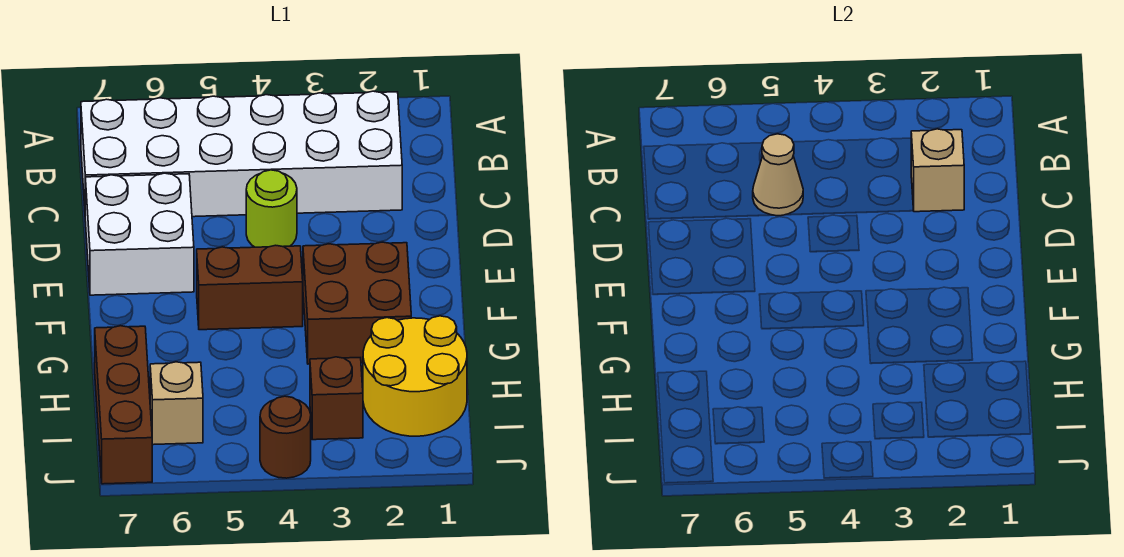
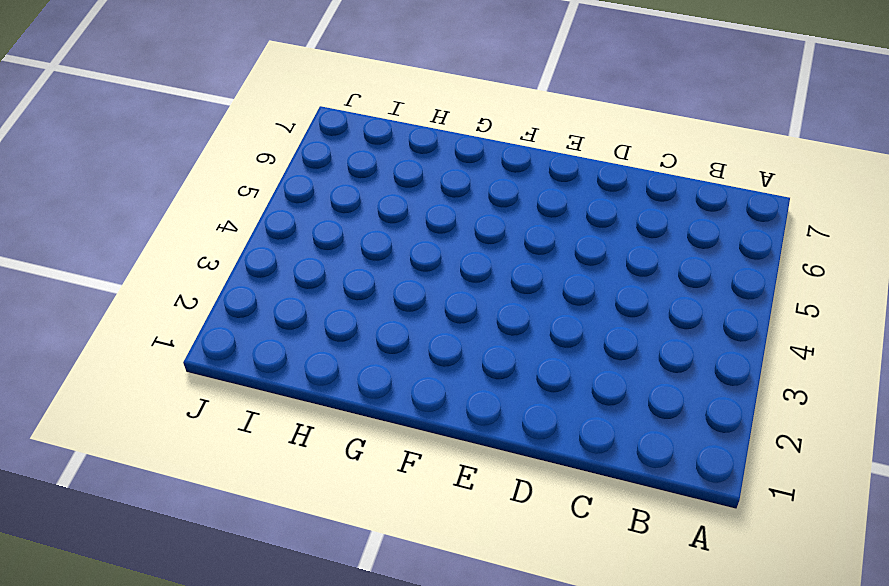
none -> white 2x6 brick [81,91,402,217]
none -> lime 1x1 round brick [246,170,297,247]
none -> white 2x2 brick [85,173,194,295]

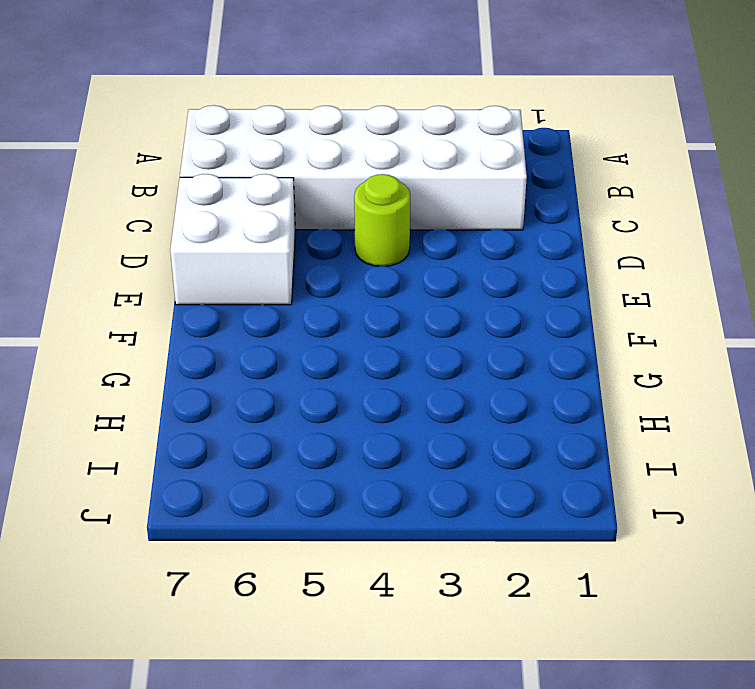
none -> brown 2x2 brick [303,242,411,364]
none -> brown 1x2 brick [197,245,303,330]
none -> yellow 2x2 round brick [363,316,467,436]

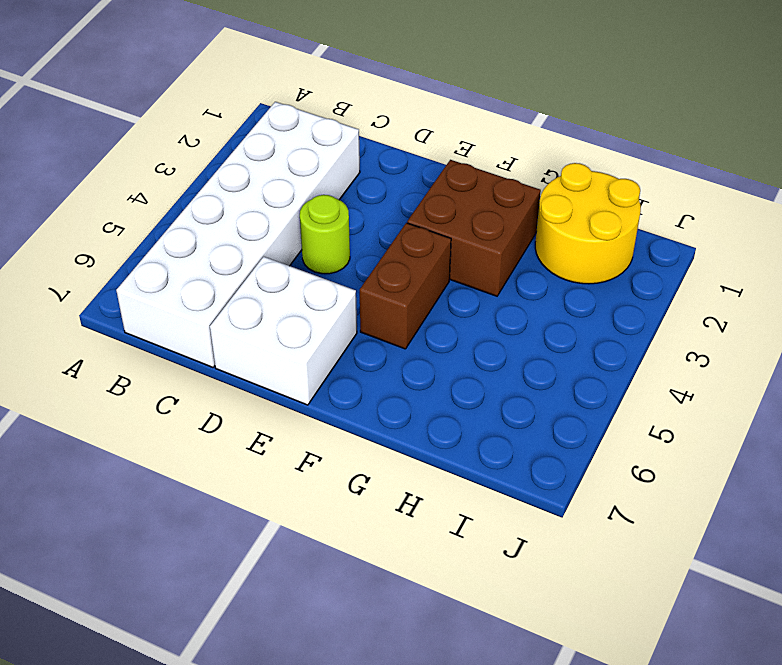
none -> brown 1x3 brick [95,326,152,484]
none -> brown 1x1 brick [310,357,363,440]
none -> tan 1x1 brick [150,362,203,445]

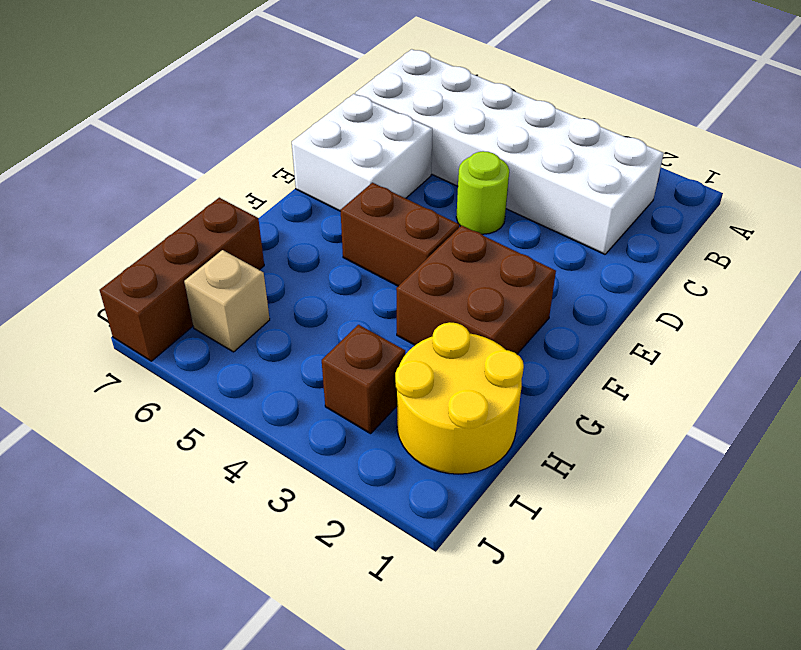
none -> brown 1x1 round brick [260,396,311,478]
none -> tan 1x1 brick [911,129,964,212]
none -> tan 1x1 cone [753,134,803,216]

